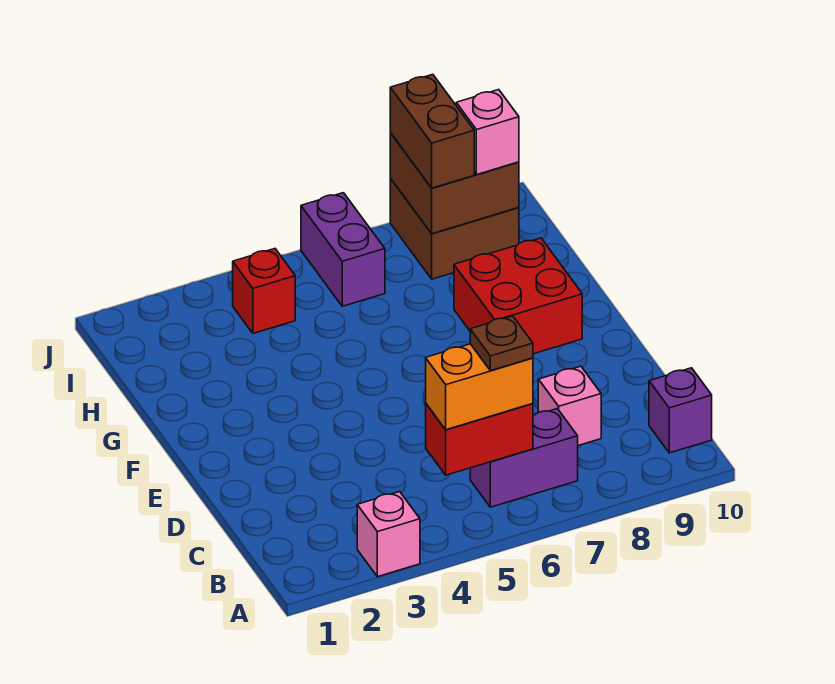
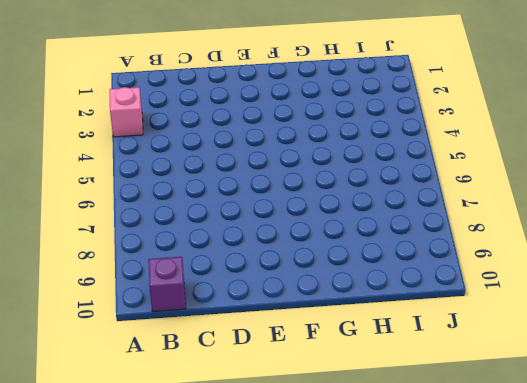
none -> purple 1x2 brick [470,409,578,507]
none -> pink 1x1 brick [538,366,601,446]
none -> red 2x2 brick [454,238,582,354]

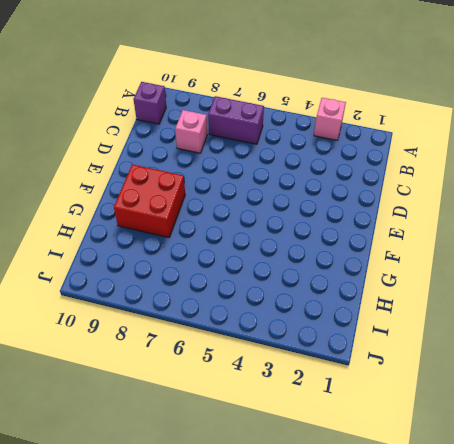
none -> red 1x1 brick [232,249,295,333]
none -> purple 1x2 brick [301,193,385,306]
none -> brown 2x2 brick [390,179,519,279]

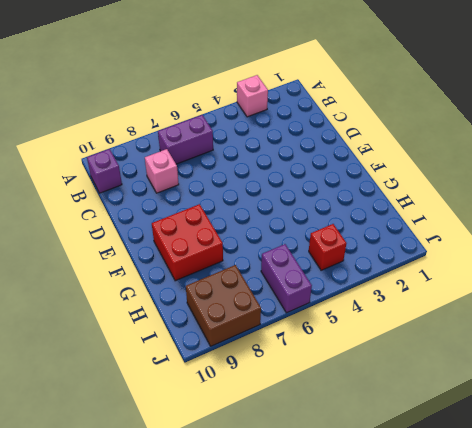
none -> red 1x2 brick [426,404,533,475]
none -> brown 2x2 brick [390,133,519,234]
none -> orange 1x2 brick [426,344,533,430]

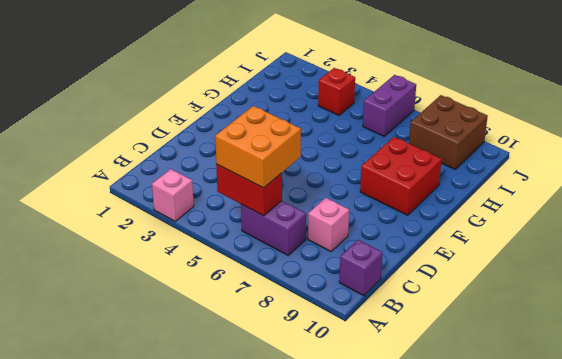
orange 2x2 brick [215,106,301,188] -> orange 1x2 brick [426,344,533,430]
none -> brown 2x2 brick [390,133,519,234]
none -> brown 1x2 brick [390,74,474,188]
none -> pink 1x1 brick [456,90,519,175]

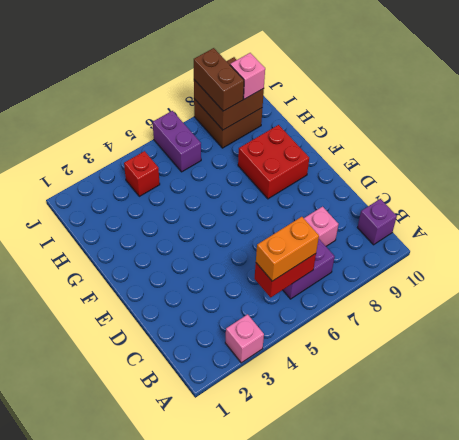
none -> brown 1x1 plate [470,316,533,371]

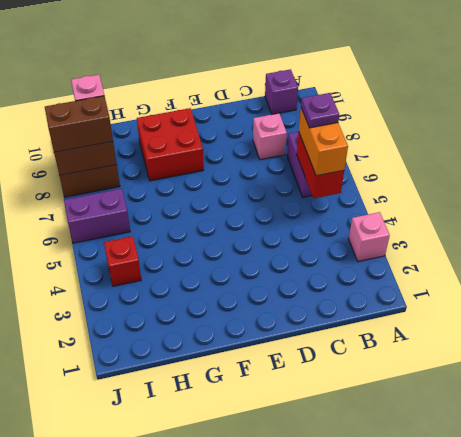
purple 1x1 plate [301,93,339,128] -> brown 1x1 plate [470,316,533,371]

